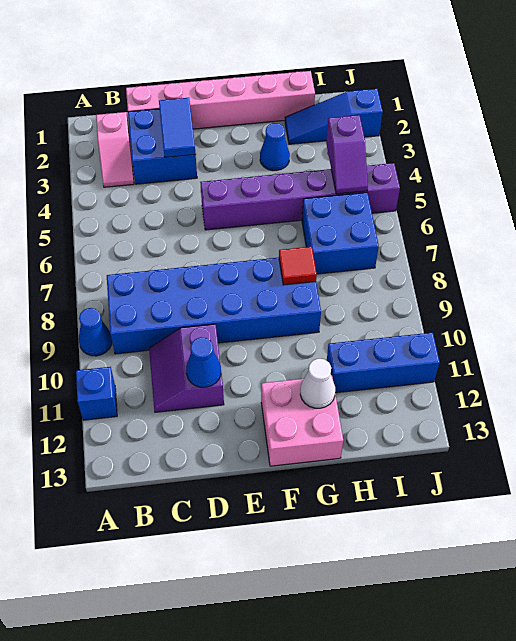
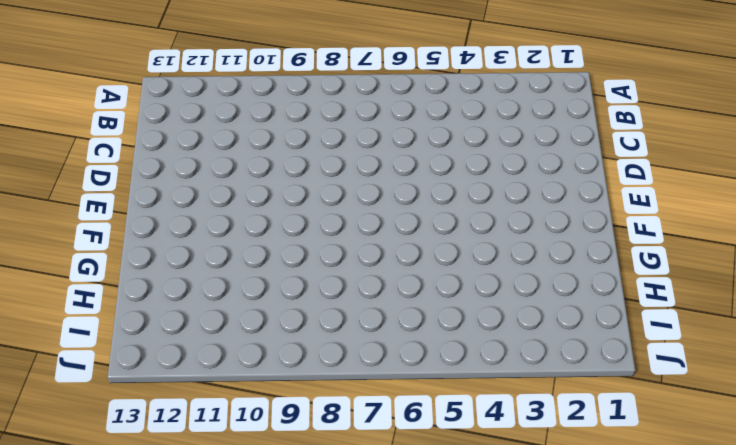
none -> blue 1x1 cone [78,308,112,356]
none -> blue 1x1 brick [76,367,117,420]
none -> pink 1x2 slope [96,112,134,187]

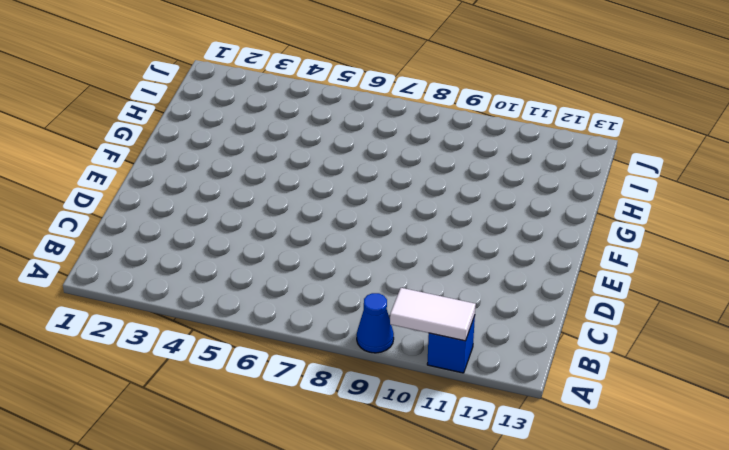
white 1x2 tile [390,288,476,341] -> none
none -> pink 1x2 slope [96,112,134,187]
none -> blue 2x6 brick [107,258,321,354]
none -> pink 1x6 brick [126,71,315,129]

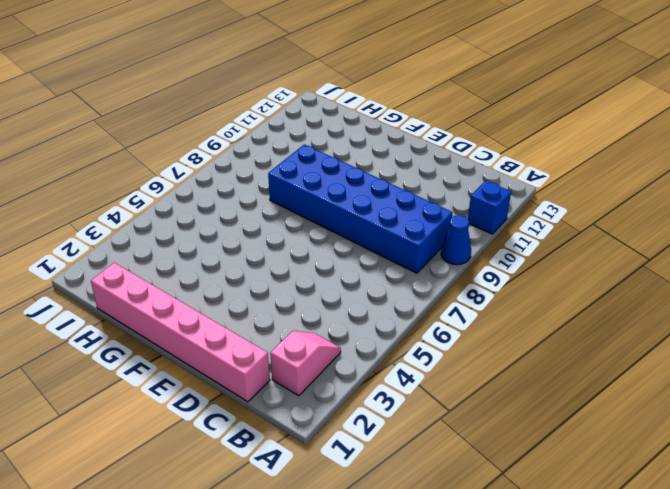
none -> blue 2x2 brick [128,109,197,184]
none -> purple 2x2 slope [149,324,224,412]
none -> purple 1x6 brick [200,163,400,230]

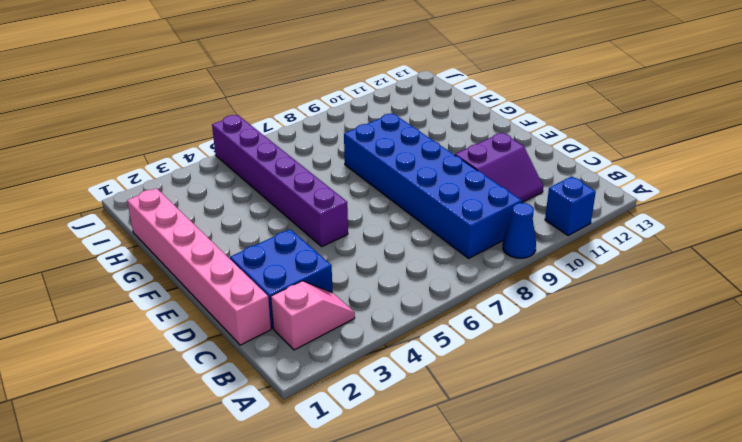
none -> pink 2x2 brick [261,377,343,466]
none -> blue 1x1 cone [260,123,290,171]
none -> blue 1x3 slope [285,89,383,144]

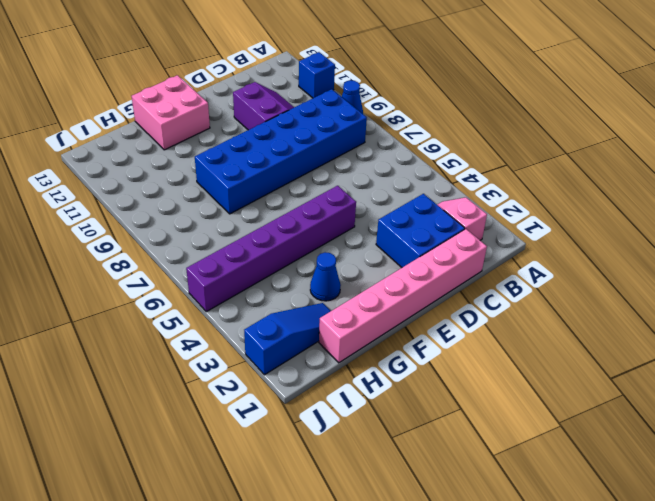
none -> blue 2x2 brick [302,193,379,274]
none -> blue 1x3 brick [327,333,440,393]
none -> blue 1x2 tile [159,98,195,157]

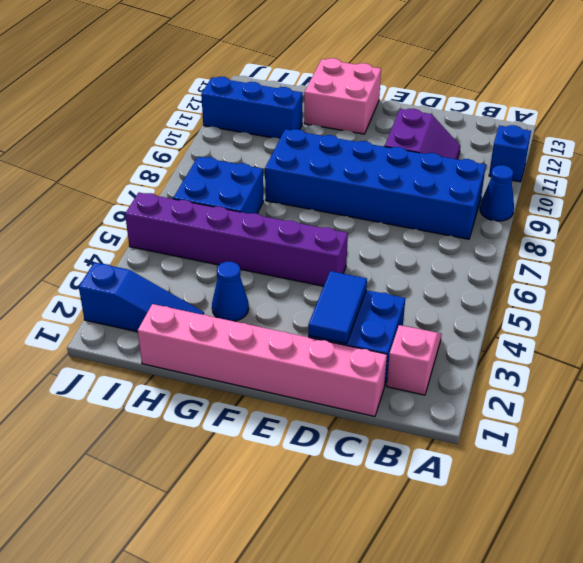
none -> blue 1x1 cone [186,337,221,387]
none -> red 1x1 tile [279,247,317,285]
none -> white 1x1 cone [300,359,335,408]

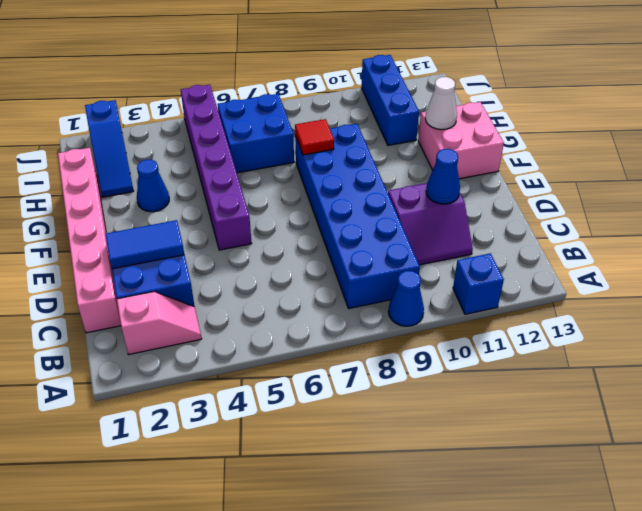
none -> purple 1x2 slope [326,115,368,194]

